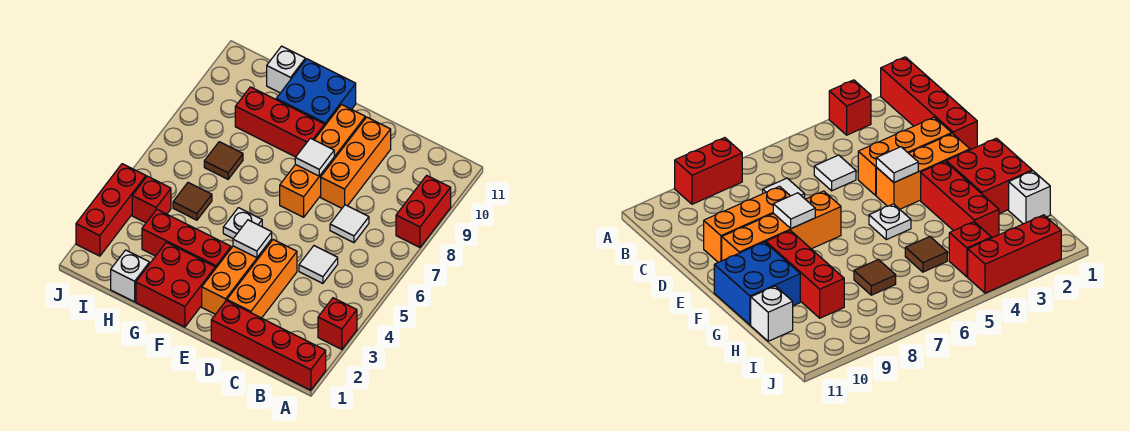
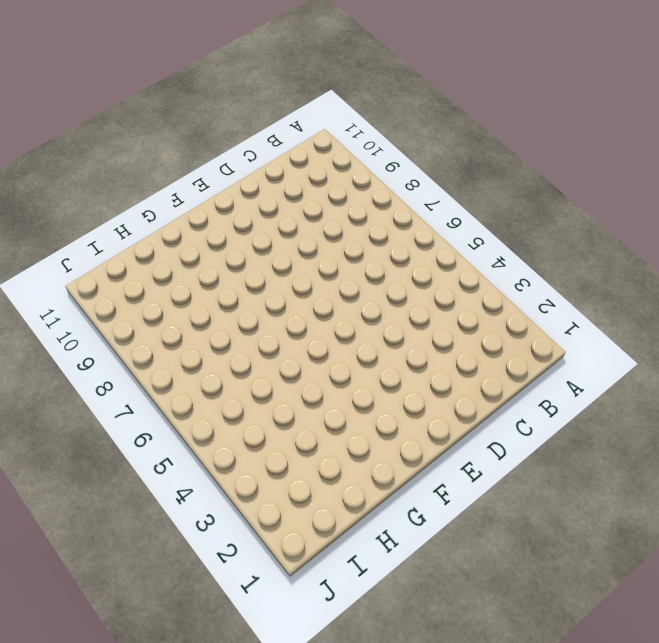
none -> red 1x4 brick [211,301,326,390]
none -> red 1x1 brick [318,298,357,349]
none -> red 1x2 brick [396,175,451,247]

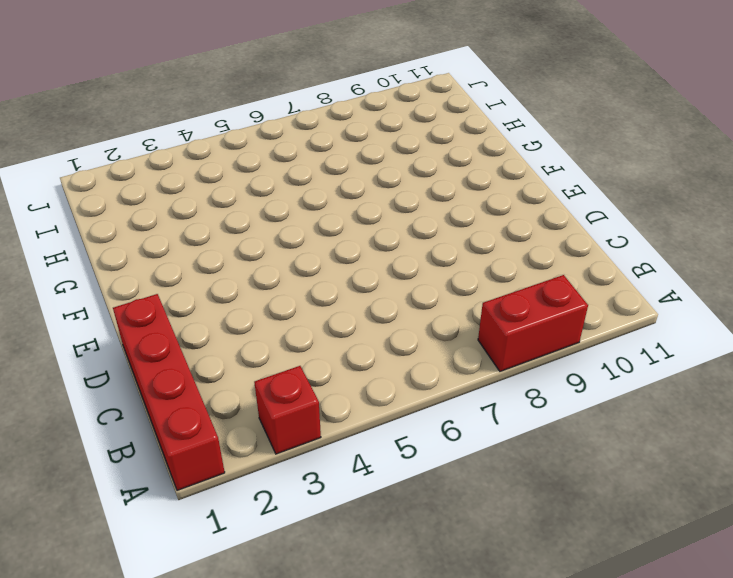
none -> white 1x1 tile [299,246,338,283]
none -> white 1x1 tile [330,205,369,243]
none -> orange 1x3 brick [227,240,297,318]

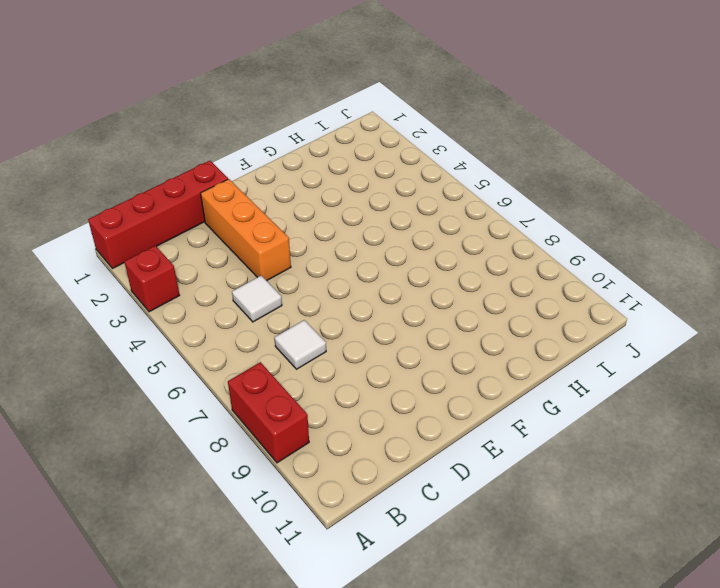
none -> orange 1x3 brick [321,117,391,208]
none -> orange 1x3 brick [202,239,272,314]
none -> orange 1x4 brick [280,105,365,217]

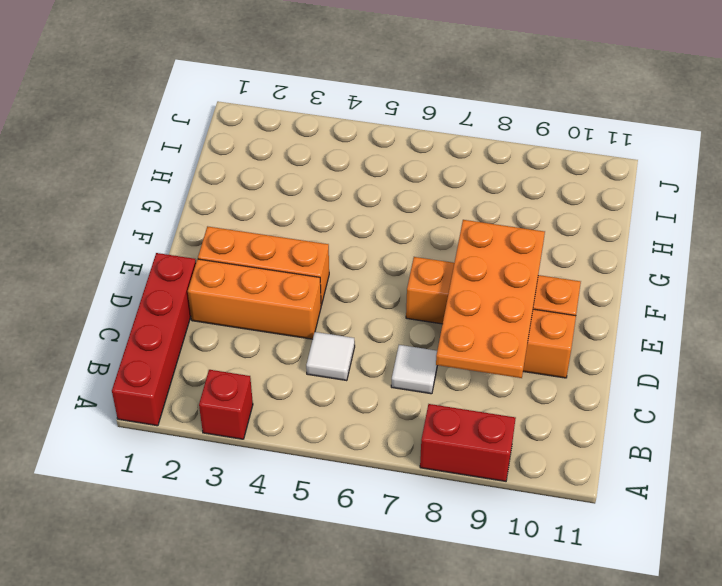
orange 2x4 plate [436,220,545,378] -> white 1x1 tile [295,138,334,176]
none -> red 2x2 brick [136,242,215,327]
none -> red 1x3 brick [142,209,231,269]
none -> white 1x1 plate [223,208,262,238]

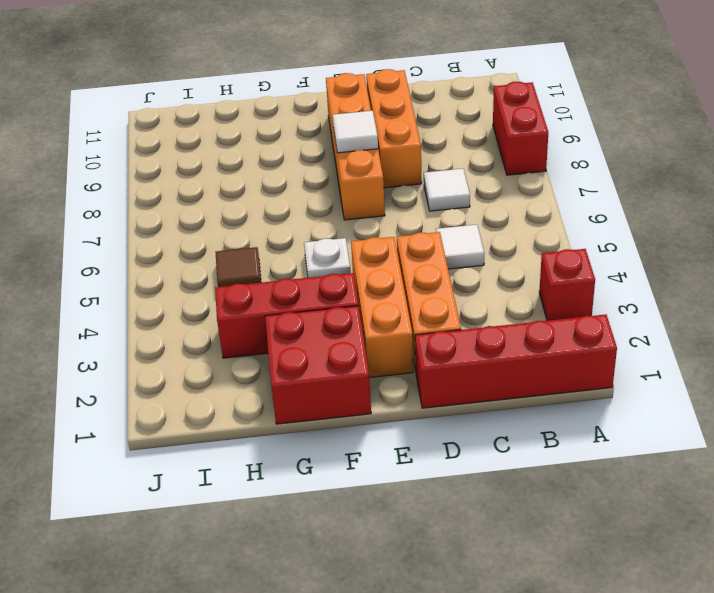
none -> red 1x3 brick [235,87,325,157]
none -> blue 2x2 brick [276,59,356,125]
none -> white 1x1 brick [111,250,149,302]

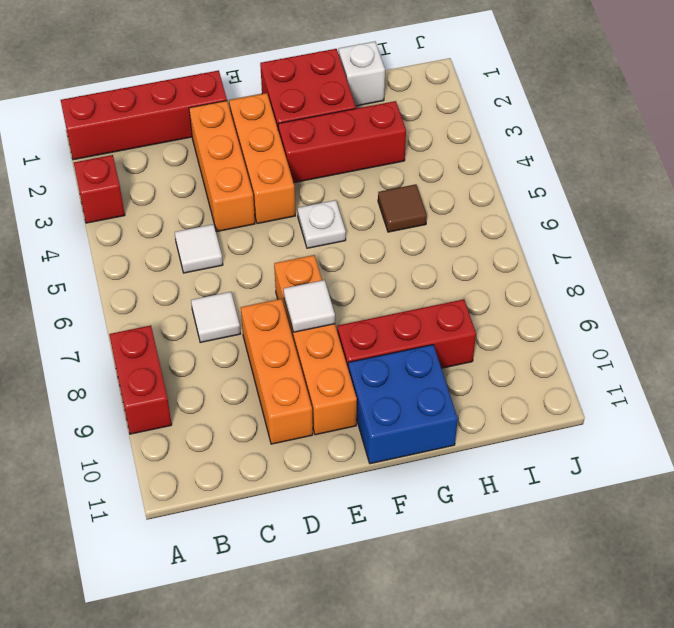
none -> brown 1x1 tile [204,142,243,179]
none -> white 1x1 brick [267,46,305,93]
none -> red 1x1 brick [132,176,171,223]

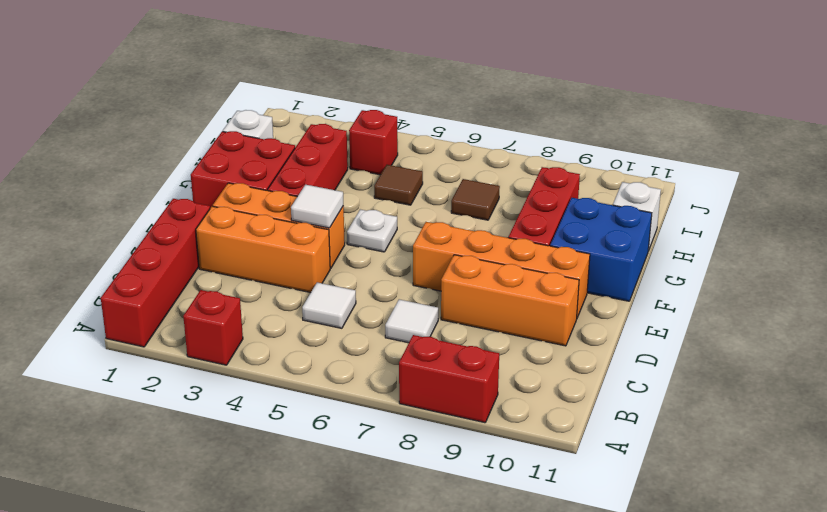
none -> red 1x3 brick [76,164,146,256]
none -> white 1x1 tile [295,138,334,176]

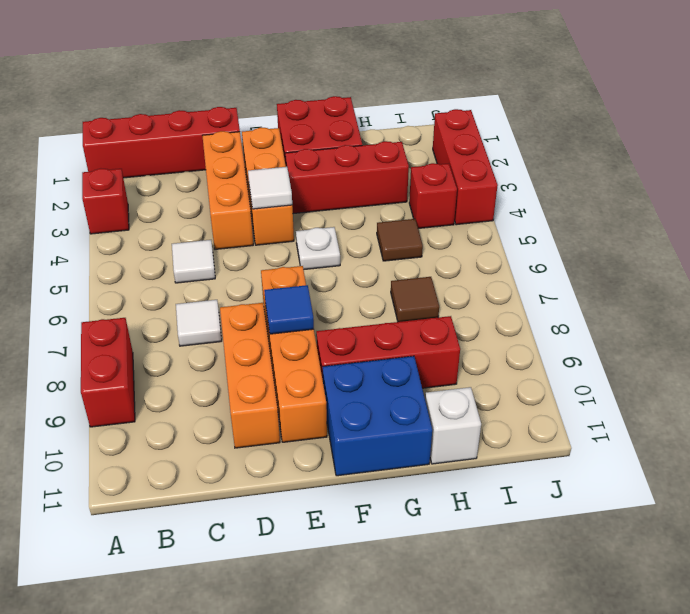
blue 1x1 tile [264,285,314,334] -> white 1x1 tile [295,138,334,176]
none -> white 1x1 brick [111,250,149,302]

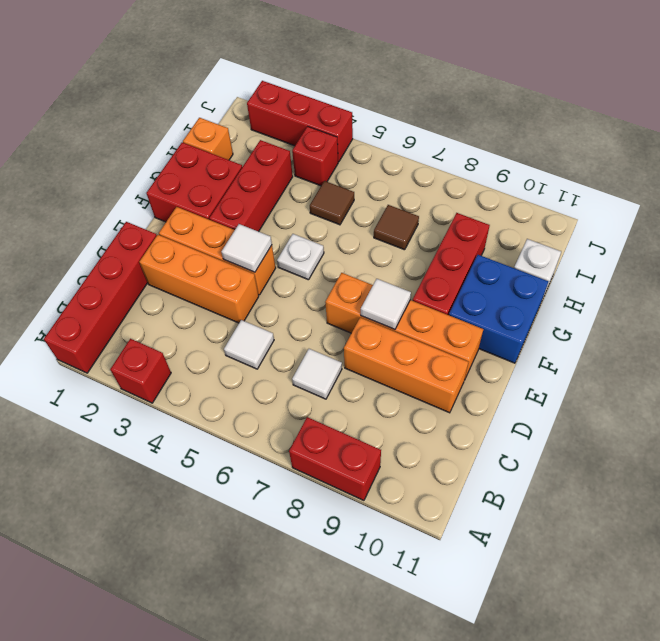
orange 1x1 brick [183,118,233,160] -> white 1x1 brick [111,250,149,302]

